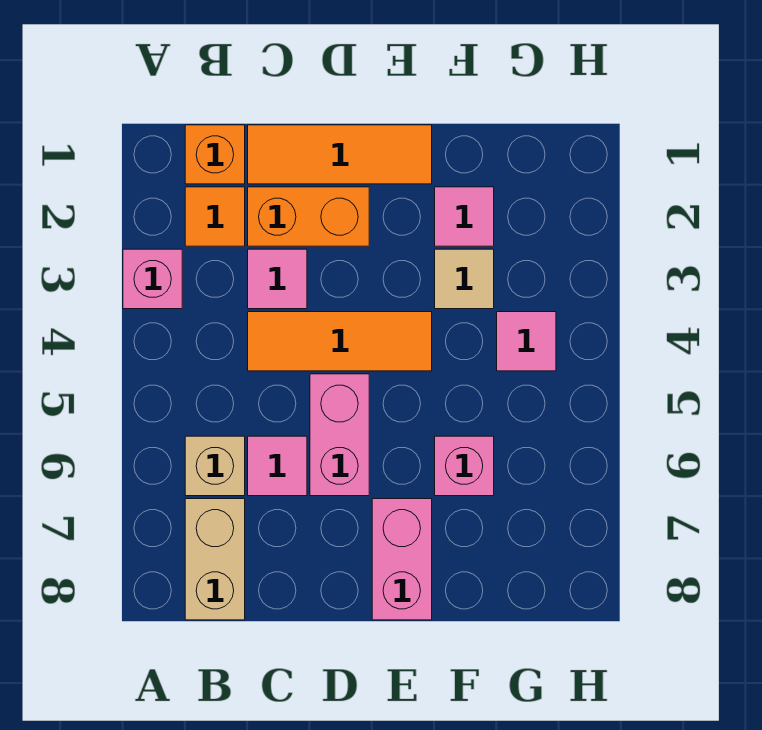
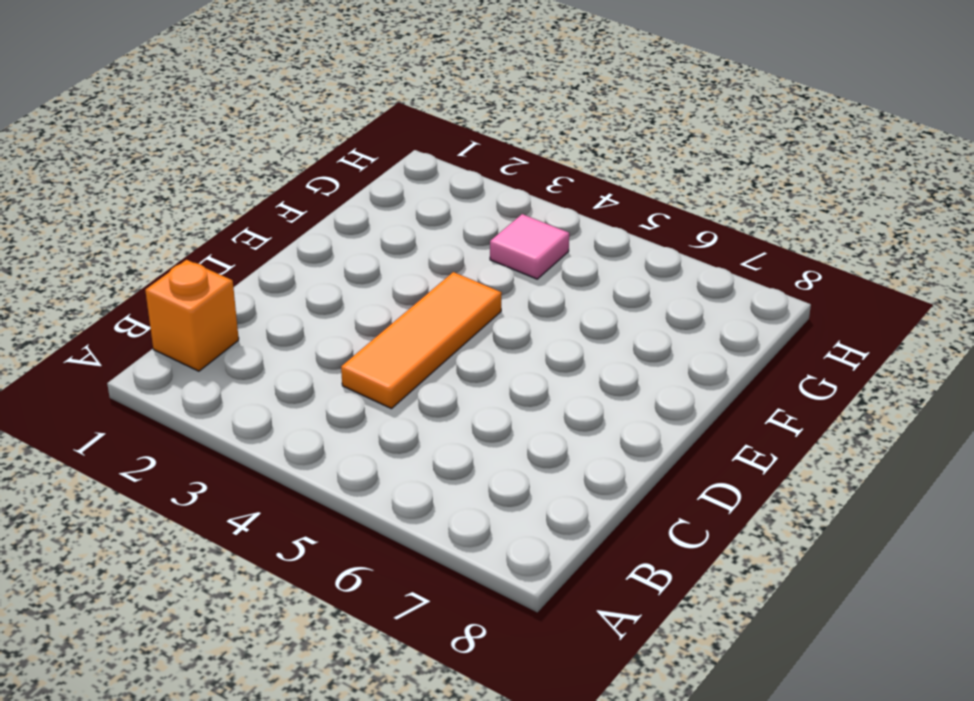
none -> pink 1x1 brick [123,249,182,309]
none -> orange 1x1 tile [185,187,245,246]
none -> tan 1x1 brick [185,436,245,496]

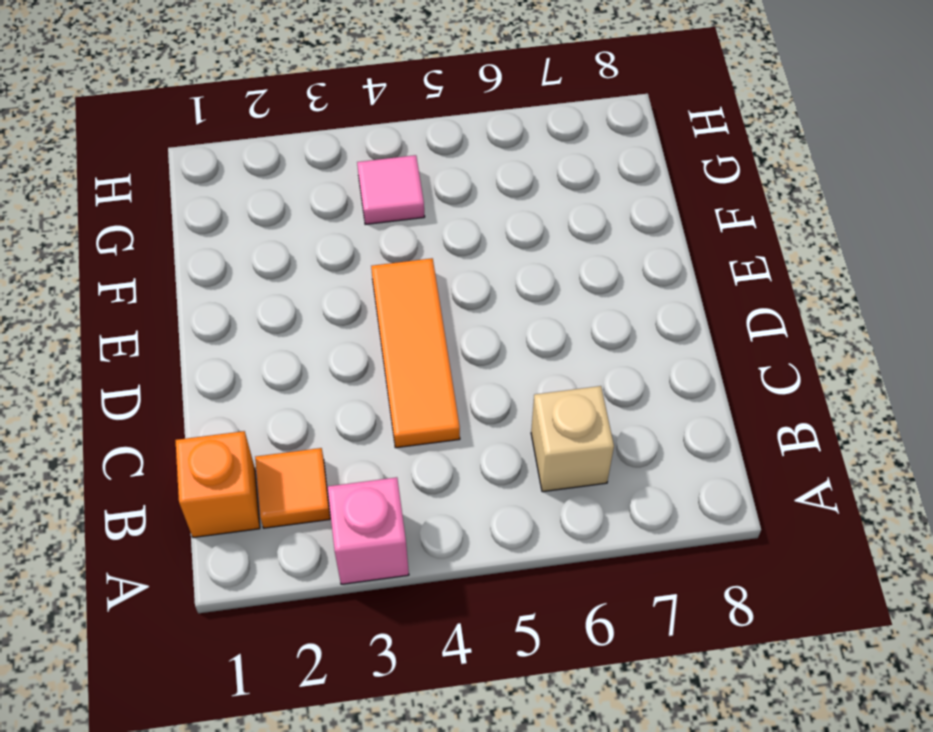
none -> tan 1x2 brick [185,499,245,620]
none -> orange 1x3 tile [248,125,432,184]
none -> orange 1x2 brick [248,187,369,246]

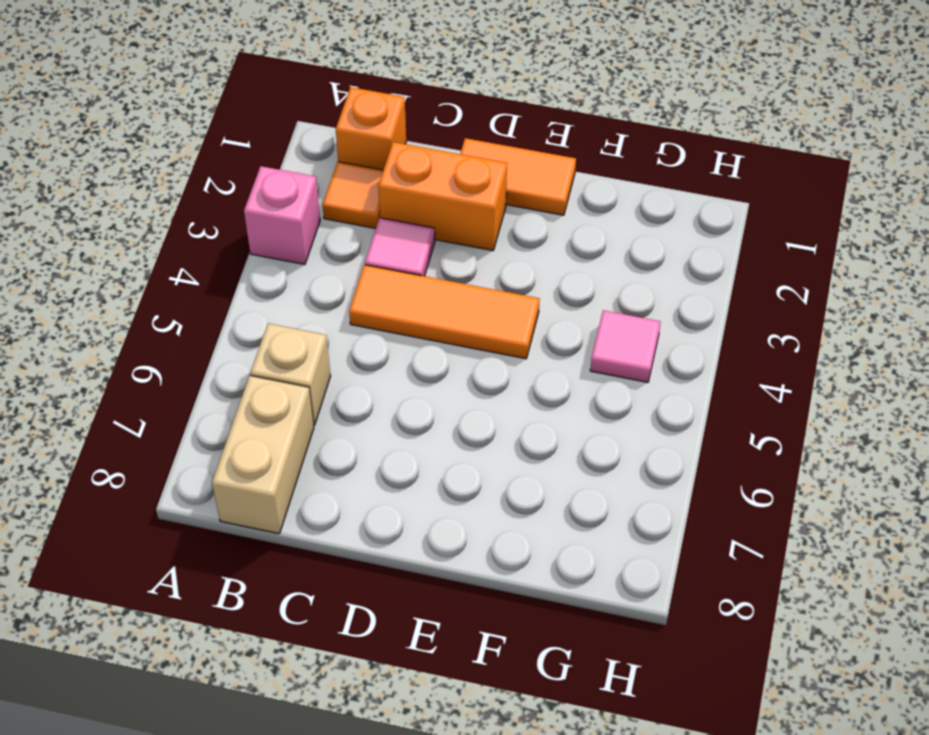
orange 1x2 tile [460,138,576,215] -> orange 1x3 tile [248,125,432,184]
none -> pink 1x1 tile [248,436,307,496]
none -> pink 1x2 brick [310,374,369,496]
none -> pink 1x2 brick [372,499,432,620]

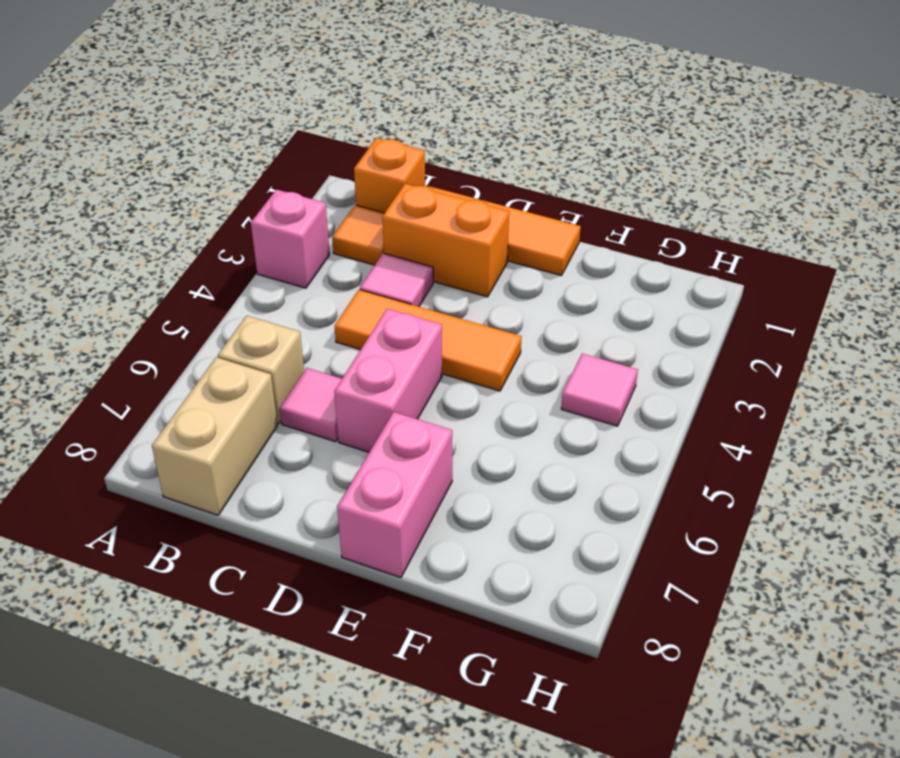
none -> pink 1x1 tile [435,187,494,246]
none -> tan 1x1 tile [435,249,494,309]
none -> pink 1x1 brick [435,436,494,496]

